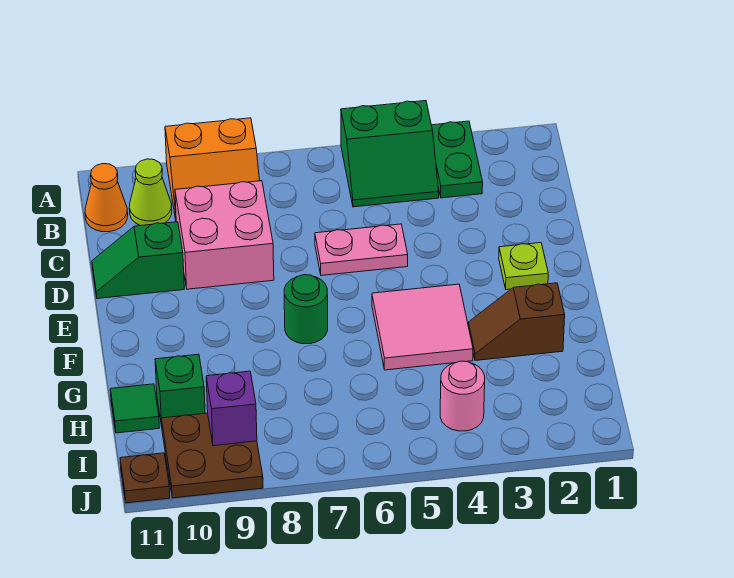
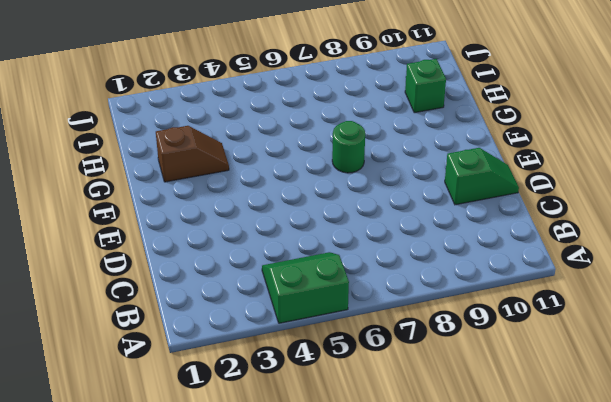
none -> green 1x2 plate [432,121,483,198]
none -> orange 2x2 slope [165,118,260,220]
none -> lime 1x1 cone [129,159,172,226]

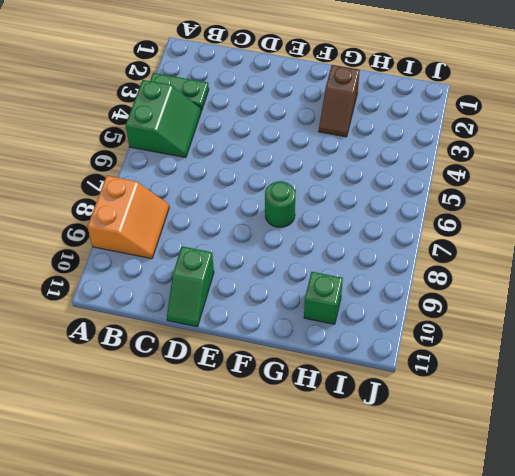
none -> lime 1x1 cone [129,159,172,226]
none -> orange 1x1 cone [85,164,128,232]
none -> pink 2x2 brick [175,181,274,289]

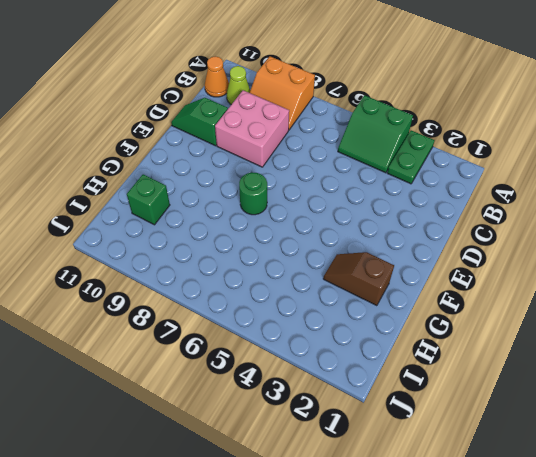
none -> pink 1x2 plate [315,224,408,275]
none -> lime 1x1 plate [499,243,548,290]
none -> pink 2x2 tile [372,284,473,370]

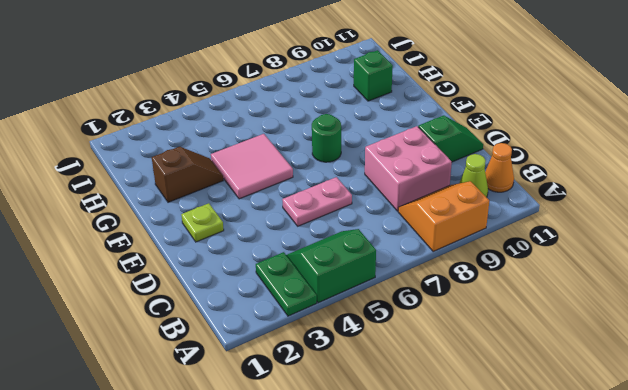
none -> green 1x1 tile [110,384,159,433]
none -> pink 1x1 round brick [440,361,485,431]
none -> brown 2x2 plate [161,413,263,498]

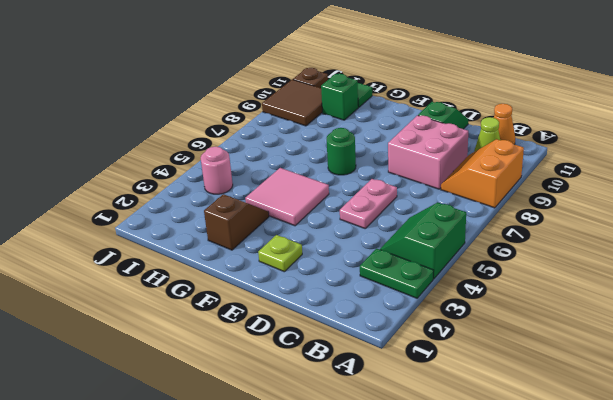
brown 2x2 tile [262,79,322,126] -> brown 2x2 plate [161,413,263,498]
none -> purple 1x1 brick [206,371,257,446]

